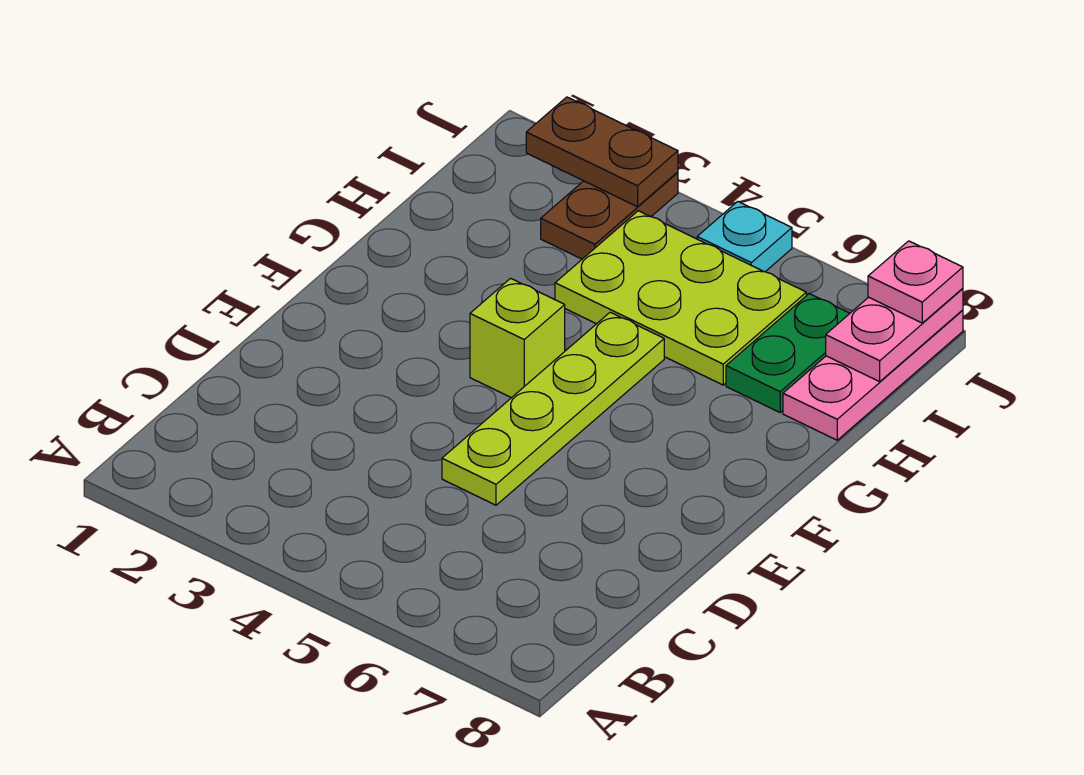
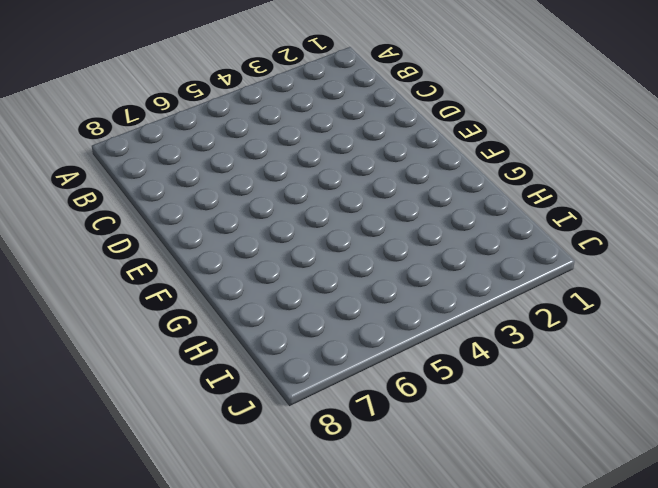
none -> lime 1x4 plate [442,312,664,505]
none -> lime 1x1 brick [470,278,565,398]

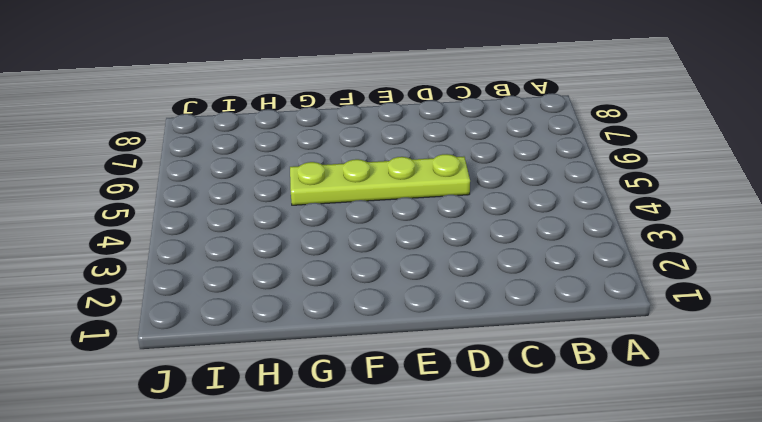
none -> lime 1x1 brick [470,278,565,398]
none -> lime 2x3 plate [555,211,806,385]

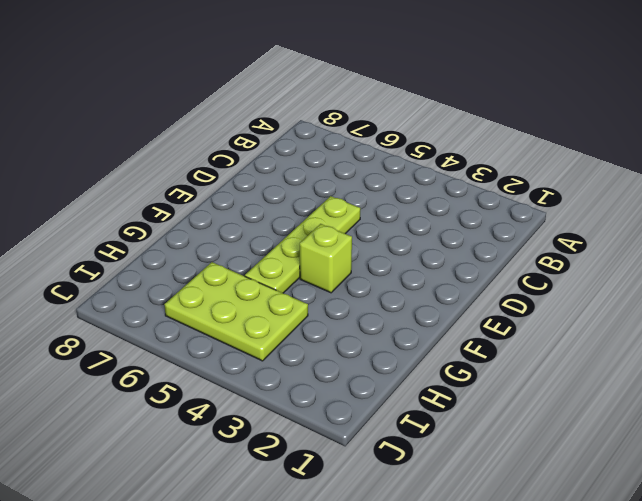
none -> green 1x2 plate [726,293,850,412]
none -> pink 1x3 plate [783,310,963,440]

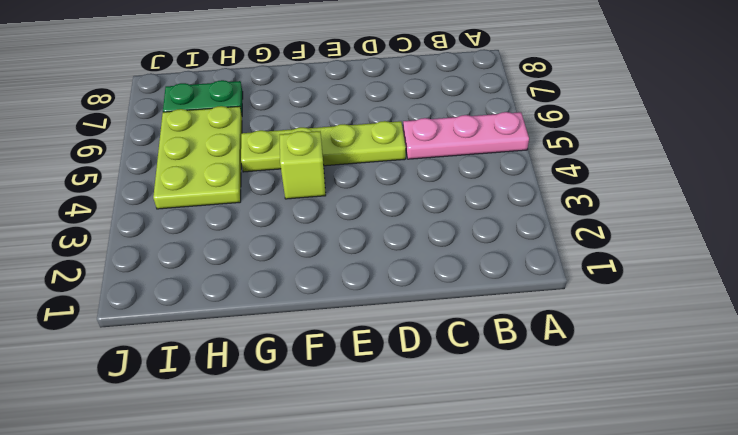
pink 1x3 plate [403,112,529,159] -> pink 1x3 plate moved to [783,310,963,440]
none -> brown 1x2 plate [541,172,678,259]
none -> cyan 1x1 plate [697,201,792,272]

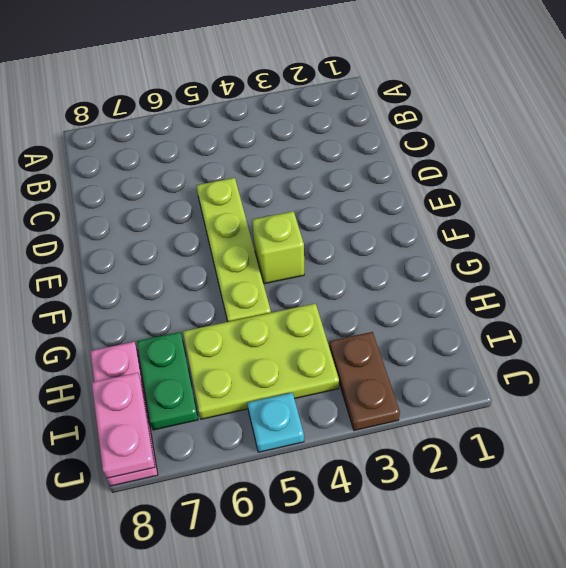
none -> brown 1x2 plate [526,97,678,207]
none -> pink 1x1 plate [868,241,963,323]

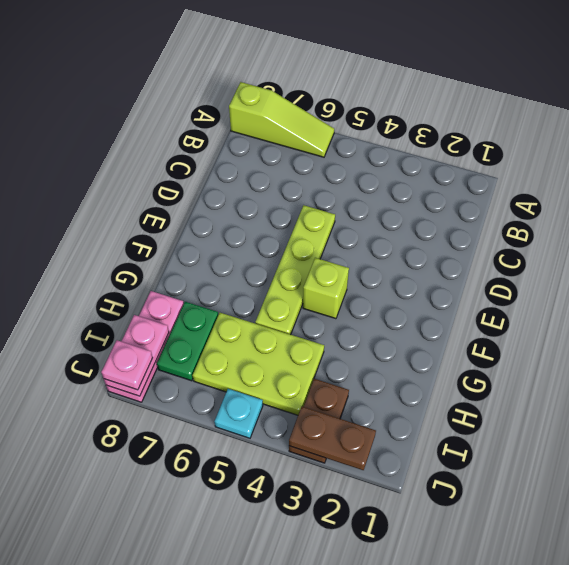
lime 1x3 slope [229,82,334,157] -> none

